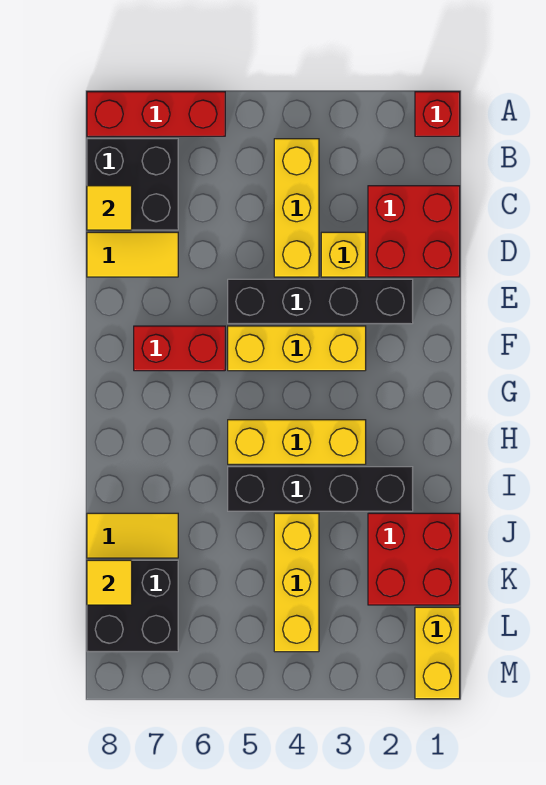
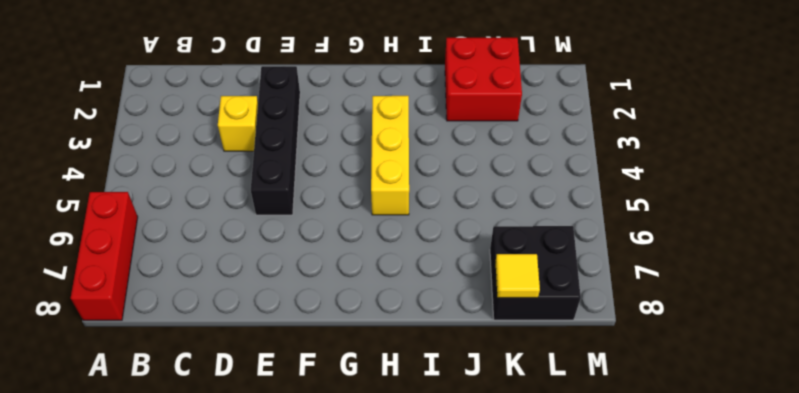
none -> red 1x1 brick [415,92,460,136]
none -> yellow 1x3 brick [274,139,319,277]
none -> black 2x2 brick [87,139,178,230]

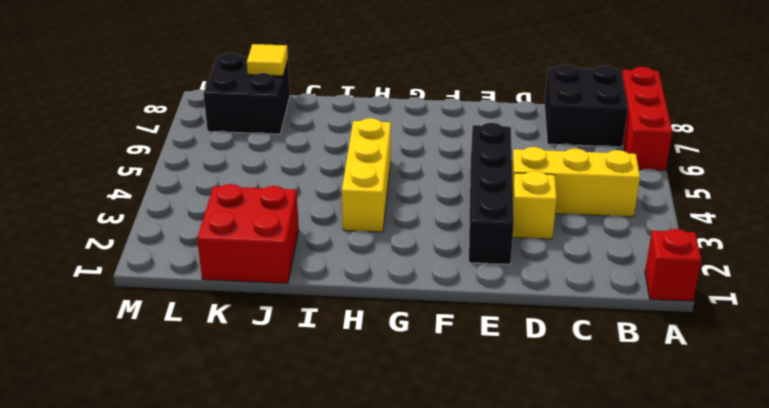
none -> red 2x2 brick [368,186,460,277]
none -> yellow 1x2 tile [87,232,178,277]
none -> yellow 1x3 brick [228,326,366,371]

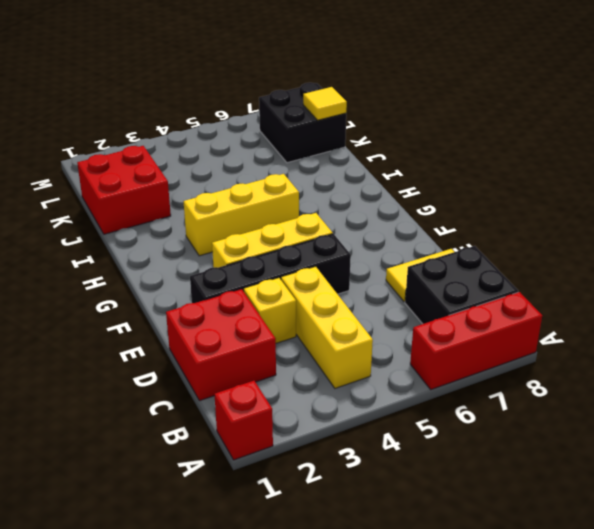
none -> red 1x2 brick [134,326,225,371]
none -> black 1x4 brick [228,467,413,511]
none -> yellow 1x3 brick [274,513,319,652]

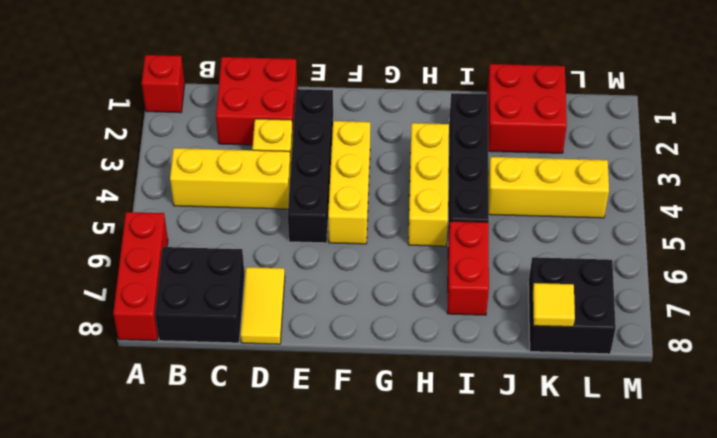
red 1x2 brick [447,221,489,315] -> red 1x2 brick moved to [134,326,225,371]
none -> yellow 1x2 tile [87,513,178,558]
none -> yellow 1x2 brick [415,607,460,699]
none -> yellow 1x1 tile [87,186,132,230]

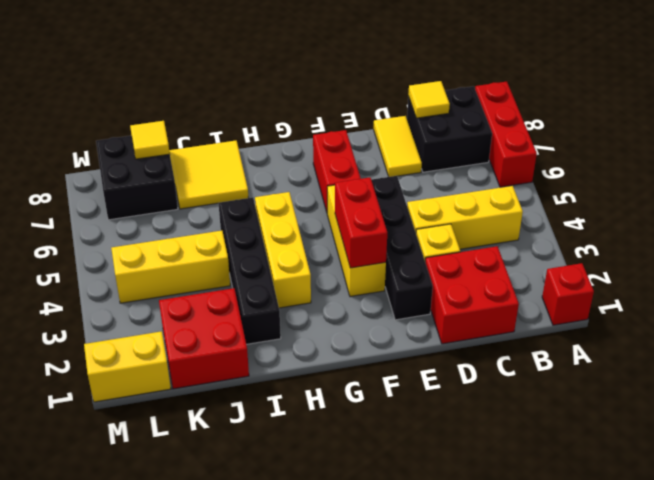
red 1x2 brick [335,177,387,268] -> none
yellow 2x2 tile [169,141,248,209] -> yellow 1x2 tile [87,513,178,558]

